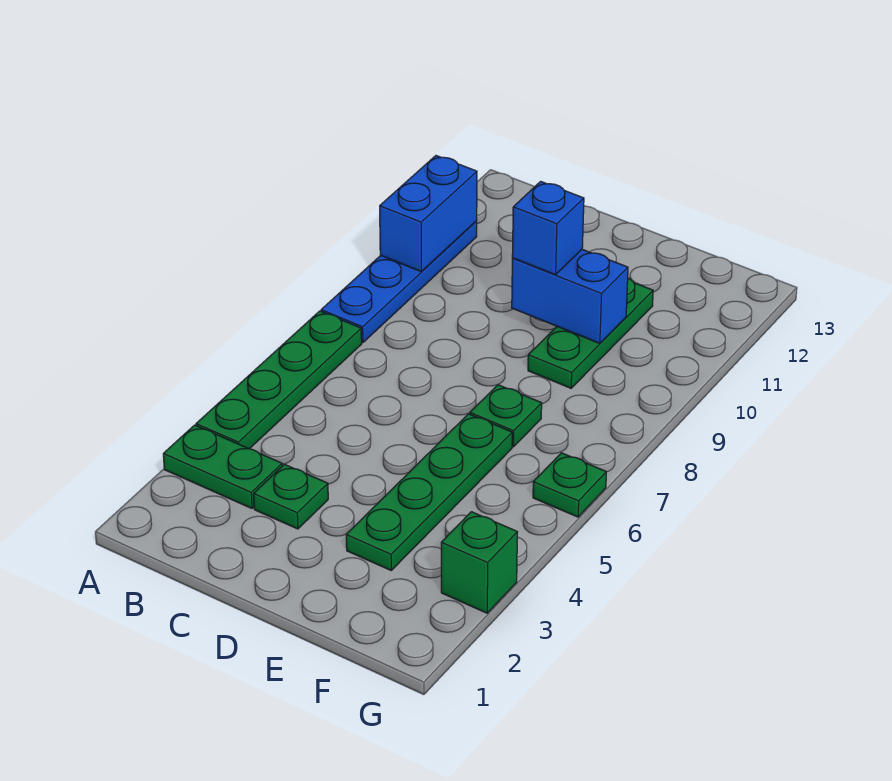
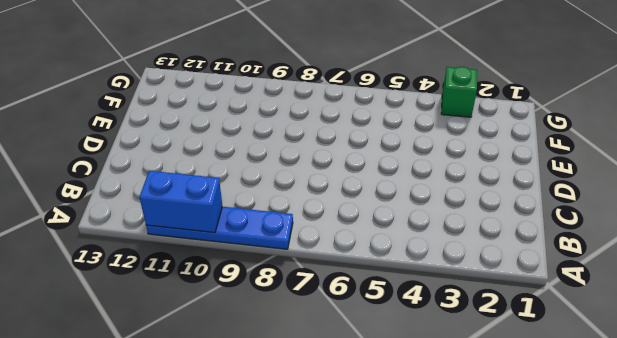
none -> green 1x2 plate [163,425,282,508]
none -> green 1x4 plate [196,311,362,449]
none -> green 1x1 plate [254,464,328,529]

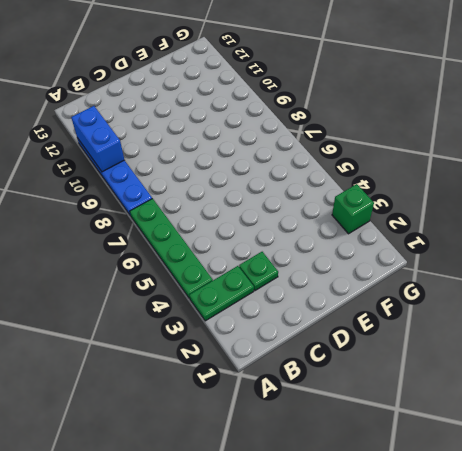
none -> green 1x4 plate [346,414,512,570]
none -> green 1x1 plate [470,385,542,447]
none -> green 1x3 plate [528,278,653,388]

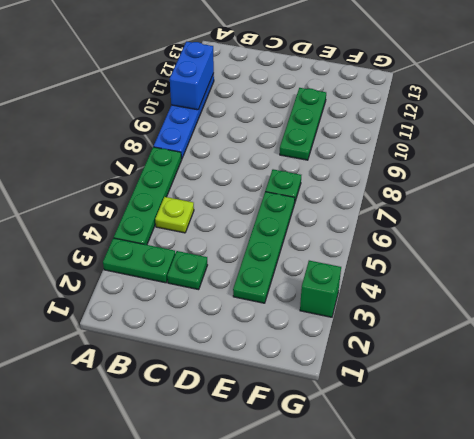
lime 1x1 plate [155,197,194,233] -> none
none -> green 1x1 plate [533,453,606,517]
none -> blue 1x2 brick [512,249,628,343]
none -> blue 1x1 brick [512,181,584,275]

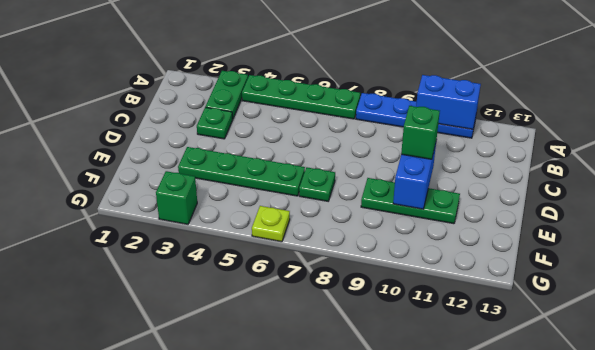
green 1x1 brick [401,106,440,159] -> blue 1x1 brick [512,181,584,275]
lime 1x1 plate [252,206,290,242] -> green 1x1 plate [533,453,606,517]

